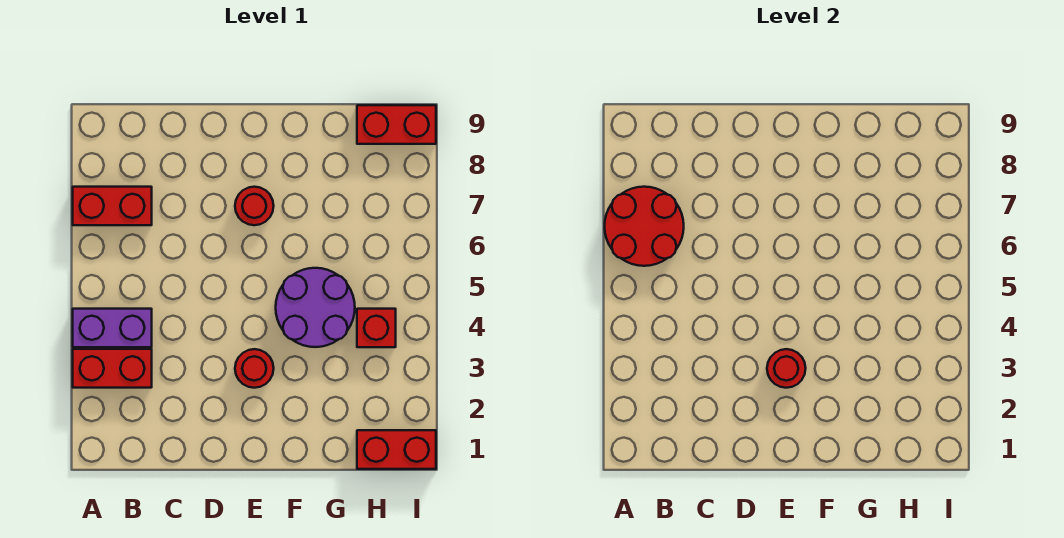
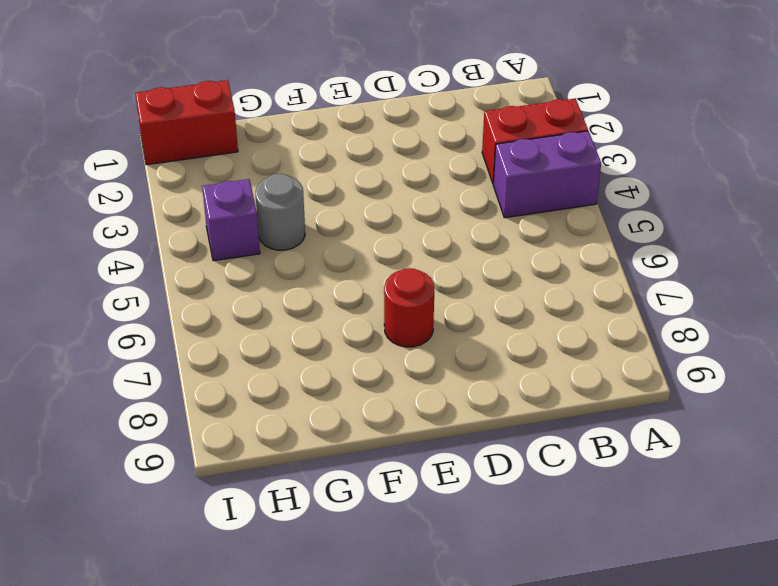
grey 1x1 round brick [256,174,305,250] -> purple 2x2 round brick [276,268,355,347]
purple 1x1 brick [202,179,260,261] -> red 1x1 brick [357,309,396,347]
none -> red 1x2 brick [73,187,152,225]
none -> red 1x1 round brick [235,349,274,388]

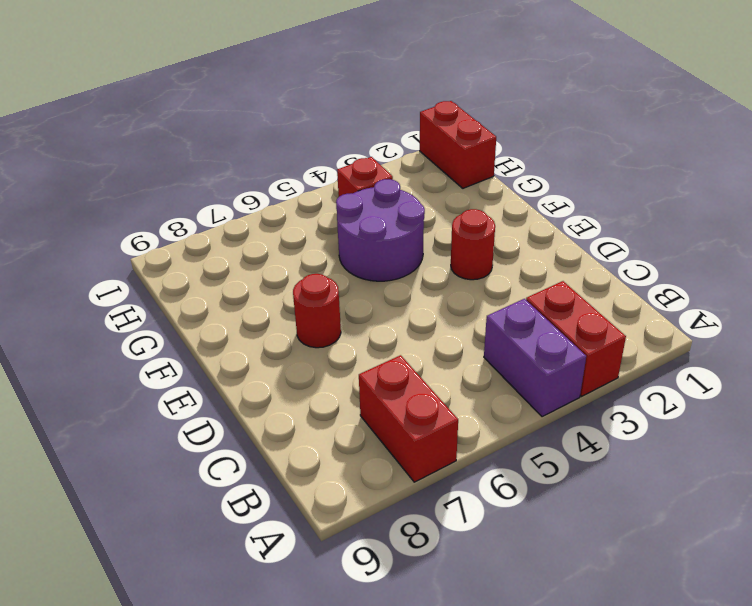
none -> red 1x2 brick [357,105,436,144]
none -> red 2x2 round brick [605,187,684,266]

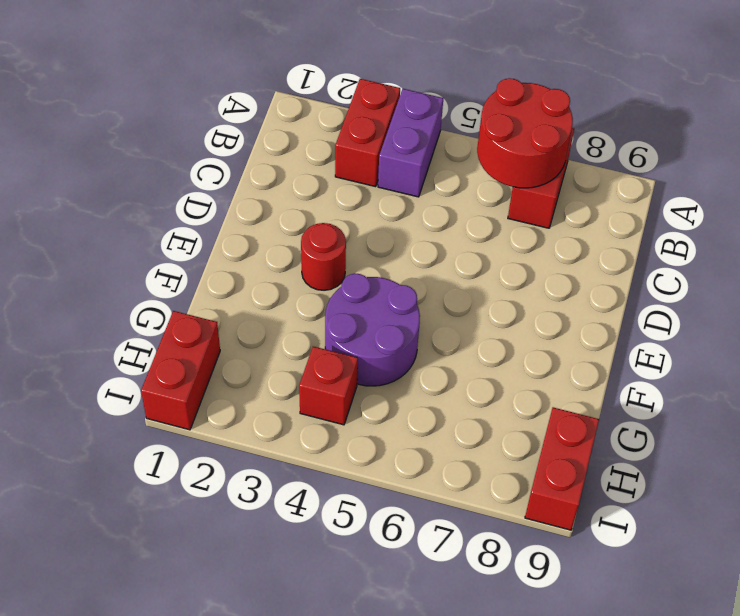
none -> red 1x1 round brick [235,187,274,225]
none -> red 1x1 round brick [767,349,806,388]

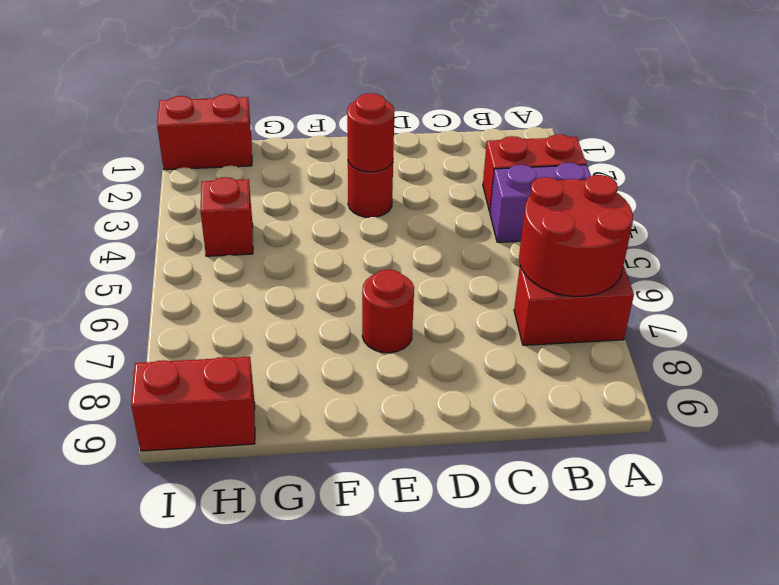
none -> purple 2x2 round brick [276,268,355,347]

